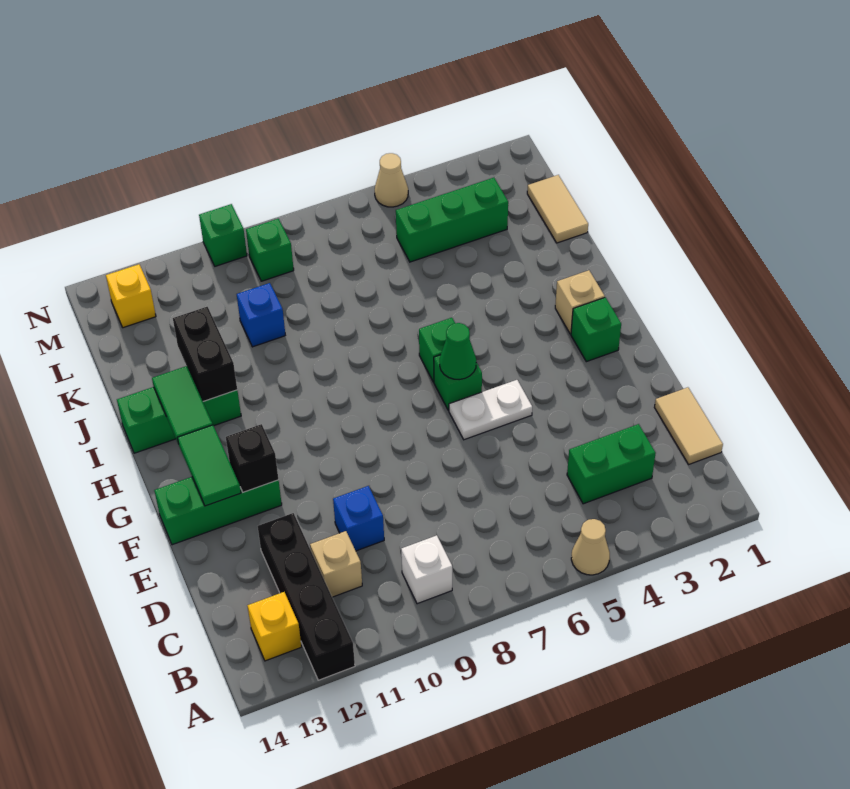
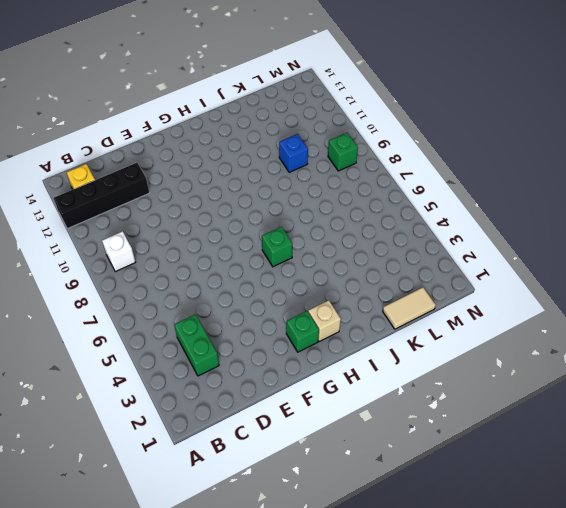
none -> tan 1x1 cone [571,519,610,575]
none -> tan 1x2 tile [654,387,723,464]
none -> tan 1x1 brick [310,531,362,597]

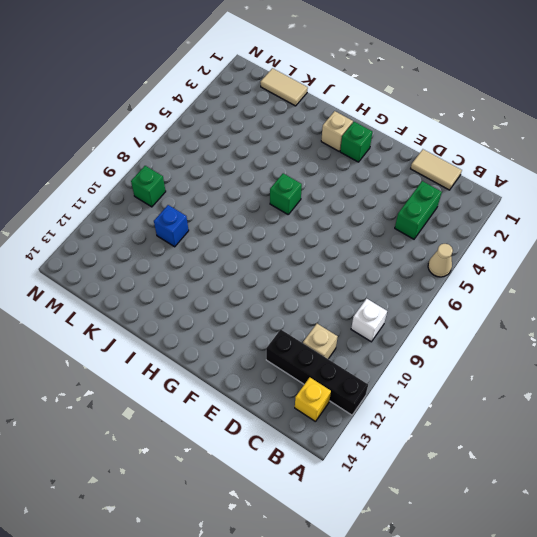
none -> blue 1x1 brick [333,486,384,551]
none -> white 1x2 plate [449,380,532,440]
none -> green 1x3 brick [154,477,282,545]

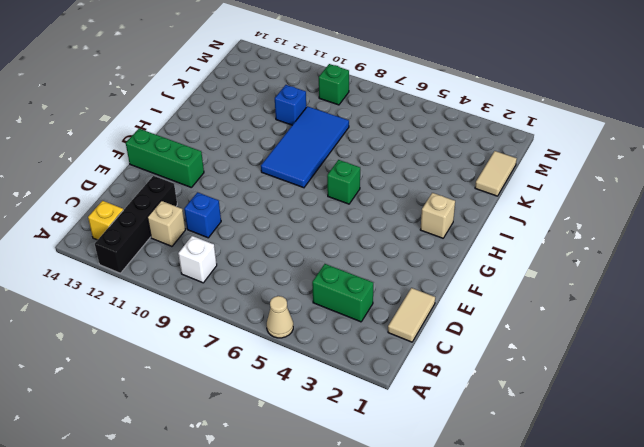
blue 2x4 tile [261,106,349,188] -> none
none -> white 1x2 plate [449,380,532,440]
none -> green 1x1 brick [571,297,621,362]
none -> green 1x1 brick [434,355,482,411]

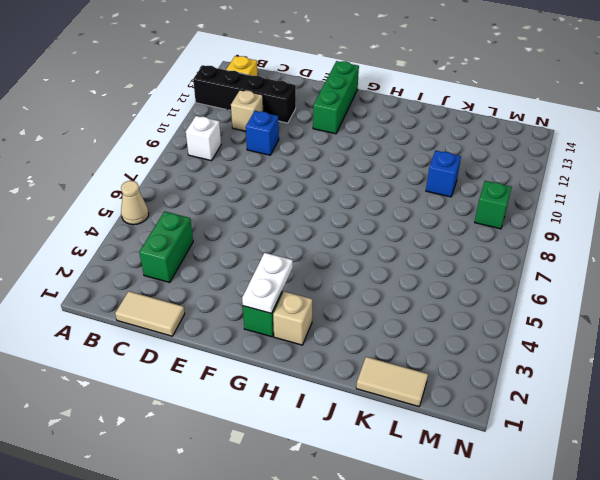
white 1x2 plate [242,253,293,313] -> white 1x2 plate moved to [449,380,532,440]
none -> green 1x1 brick [434,355,482,411]
none -> green 1x1 brick [419,318,455,382]
none -> green 1x3 brick [117,387,241,453]

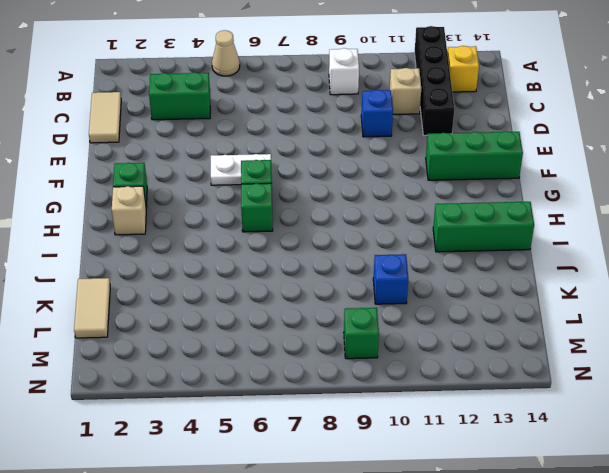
none -> green 1x3 brick [396,178,508,262]
none -> yellow 1x1 brick [106,264,156,328]
none -> tan 1x1 cone [375,153,408,207]

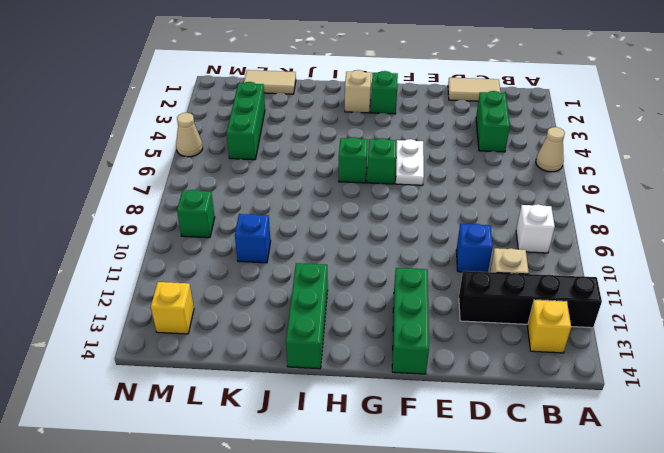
none -> green 1x1 brick [199,204,247,266]
none -> black 1x1 brick [226,424,279,492]
none -> green 1x2 tile [177,425,241,506]

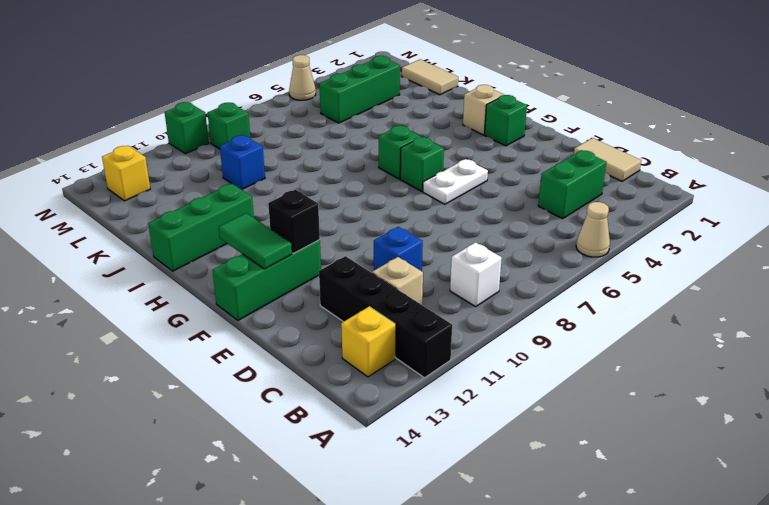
none -> green 1x1 cone [440,323,476,380]
none -> green 1x2 tile [152,366,213,442]
none -> black 1x2 brick [173,307,237,402]

